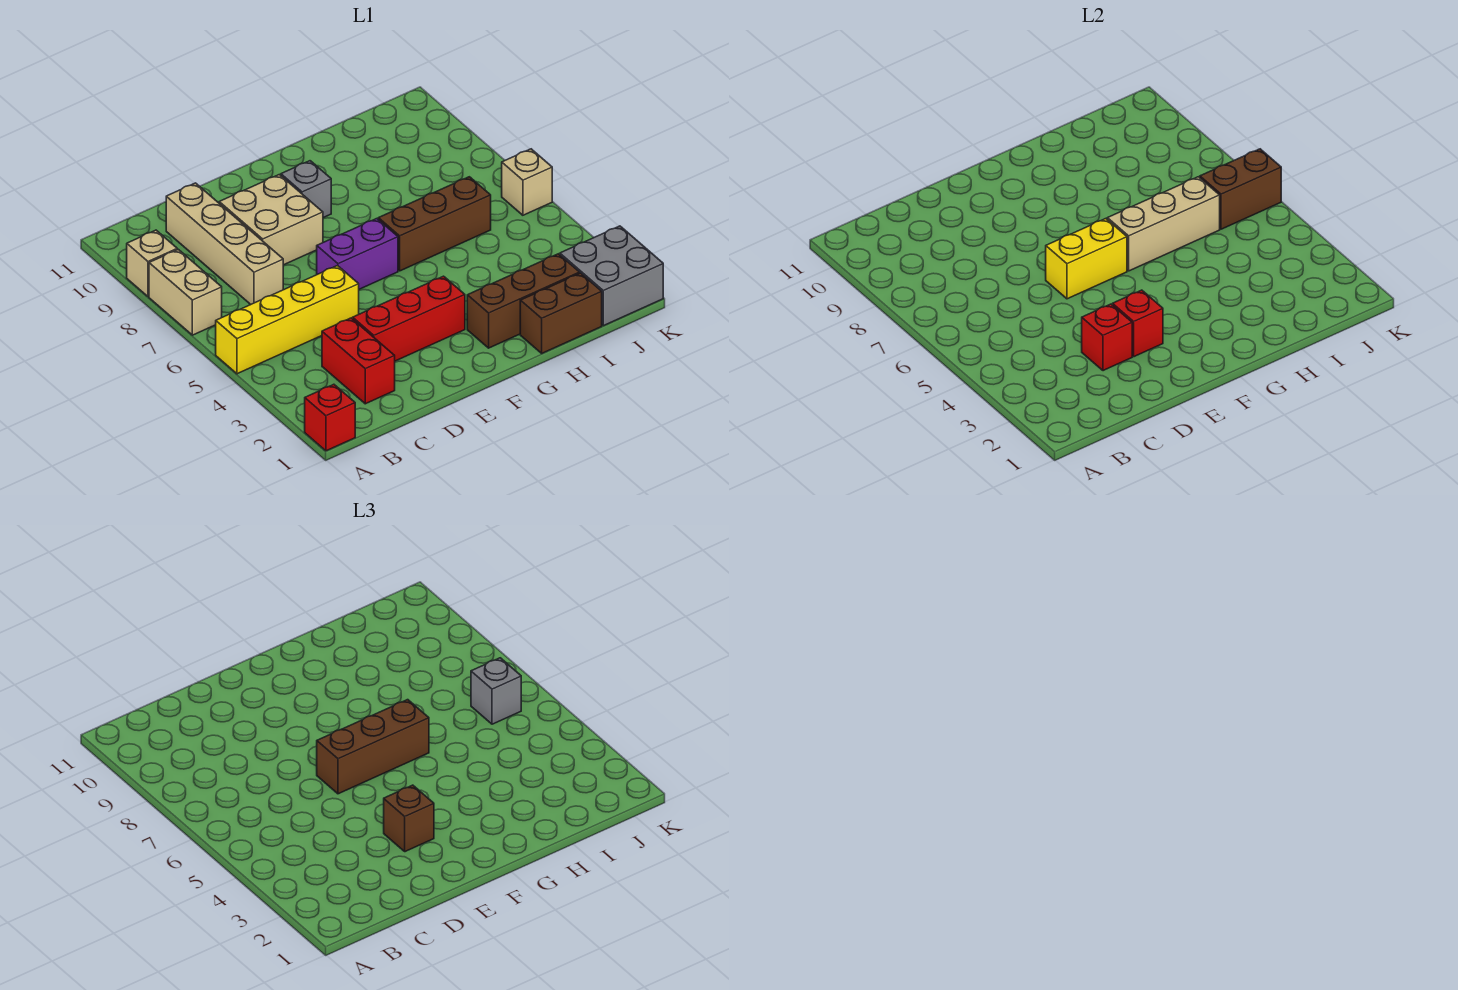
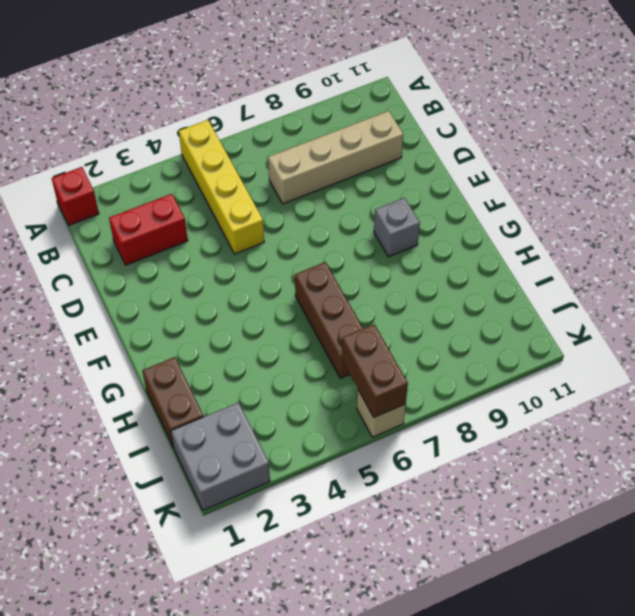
none -> tan 1x2 brick [149,249,222,335]
none -> tan 1x1 brick [127,230,177,297]
none -> red 1x3 brick [353,276,465,361]

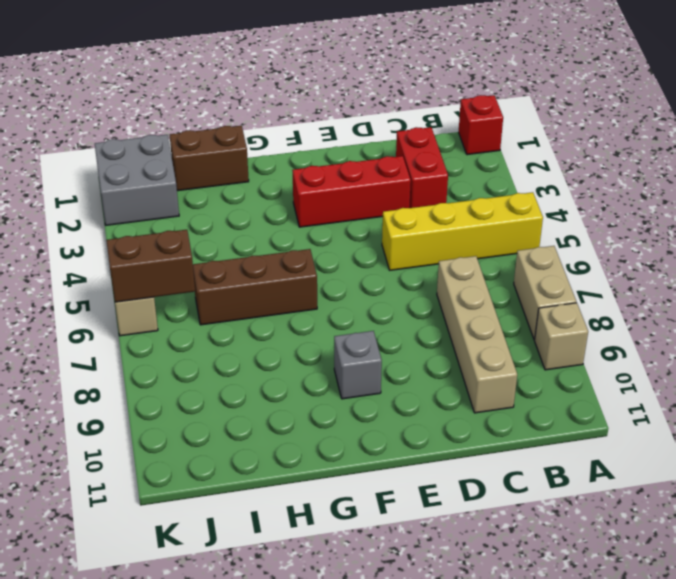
none -> tan 2x2 brick [219,175,323,265]
none -> purple 1x2 brick [317,219,398,289]
none -> brown 1x3 brick [467,254,580,348]

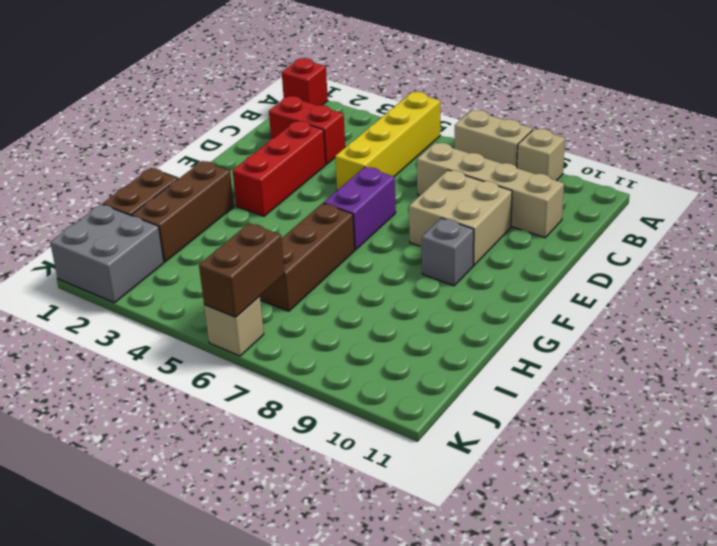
none -> red 1x1 brick [1082,304,1132,371]
none -> red 1x1 brick [1113,290,1163,357]
none -> yellow 1x2 brick [1046,219,1127,299]

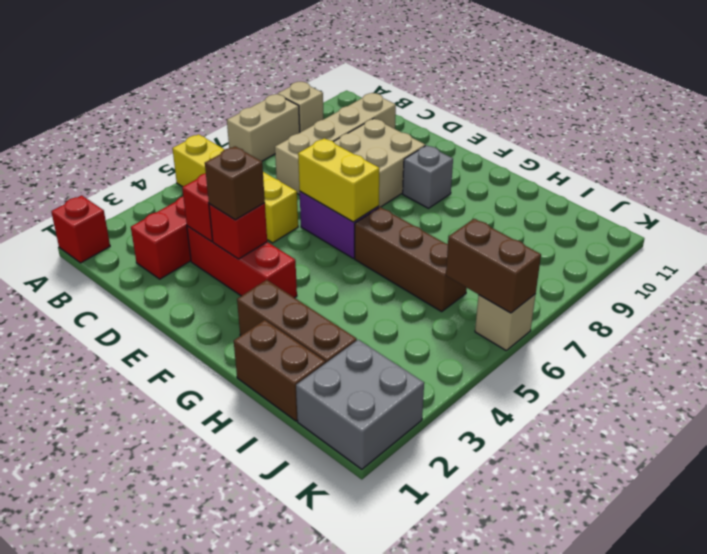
none -> tan 1x3 brick [1107,177,1220,271]
none -> brown 1x3 brick [317,700,429,794]
none -> grey 1x1 brick [471,658,521,724]

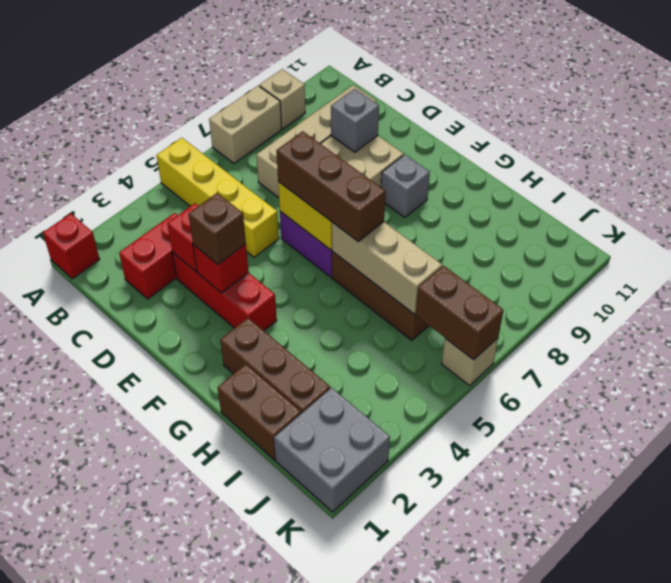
grey 1x1 brick [331,89,379,152] -> grey 1x1 brick moved to [471,658,521,724]

